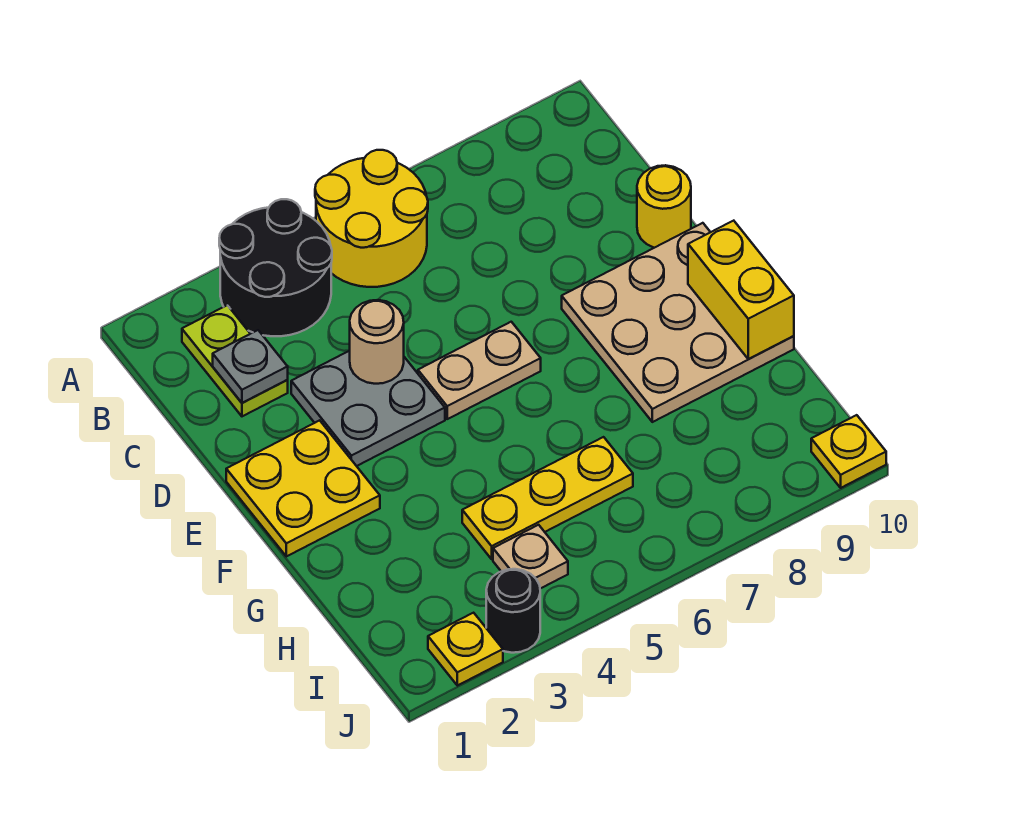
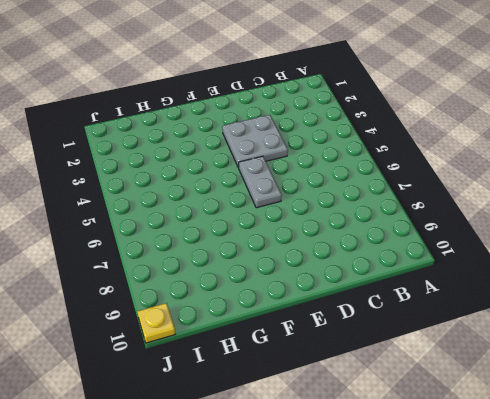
grey 1x2 plate [239,156,282,208] -> tan 1x2 plate [418,322,541,419]
none -> black 2x2 round brick [219,199,332,336]
none -> yellow 2x2 round brick [315,150,428,287]
none -> lime 1x2 plate [182,305,288,416]

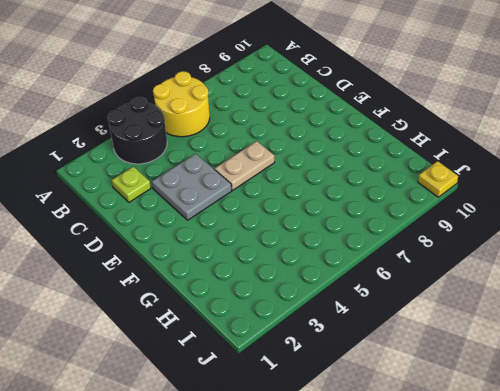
lime 1x1 plate [111,166,151,202] -> lime 1x2 plate [182,305,288,416]
none -> yellow 1x1 round brick [637,165,691,248]
none -> yellow 2x2 plate [226,420,380,556]
none -> tan 3x3 plate [562,223,794,422]

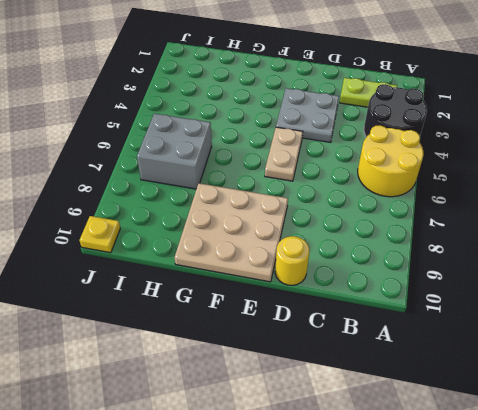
grey 2x2 brick [137,114,212,189] -> yellow 1x3 plate [462,437,633,559]
none -> yellow 2x2 plate [226,420,380,556]
none -> tan 1x1 plate [493,525,568,589]
none -> yellow 1x1 plate [428,613,503,686]

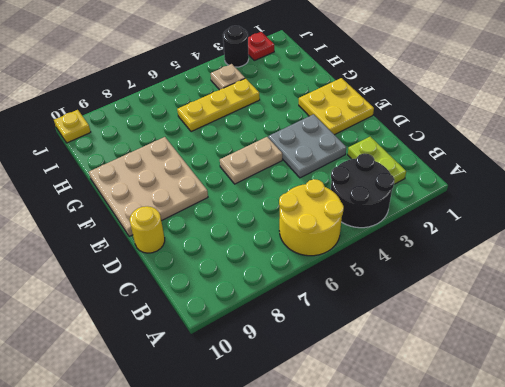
red 1x1 plate [248,32,274,61] -> yellow 1x1 plate [428,613,503,686]
none -> grey 1x1 plate [213,330,288,403]
none -> tan 1x1 round brick [350,300,404,384]
none -> yellow 1x2 brick [688,221,794,359]

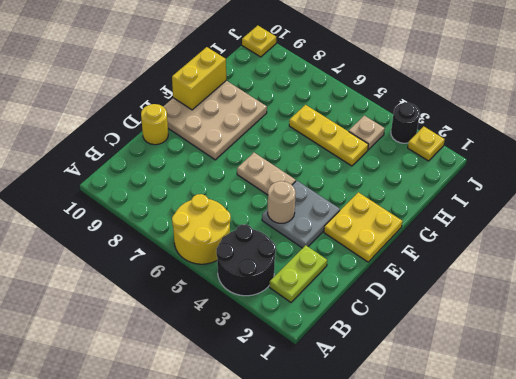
none -> grey 1x1 plate [213,330,288,403]

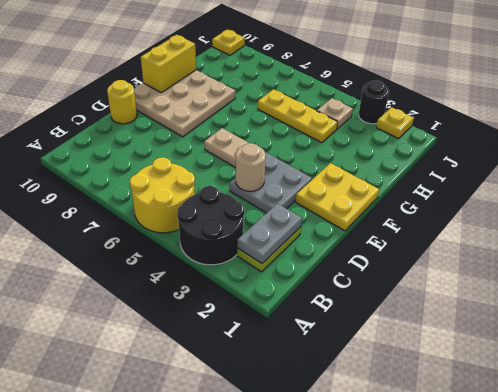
grey 1x2 plate [237,204,302,263] -> grey 1x1 plate [213,330,288,403]

